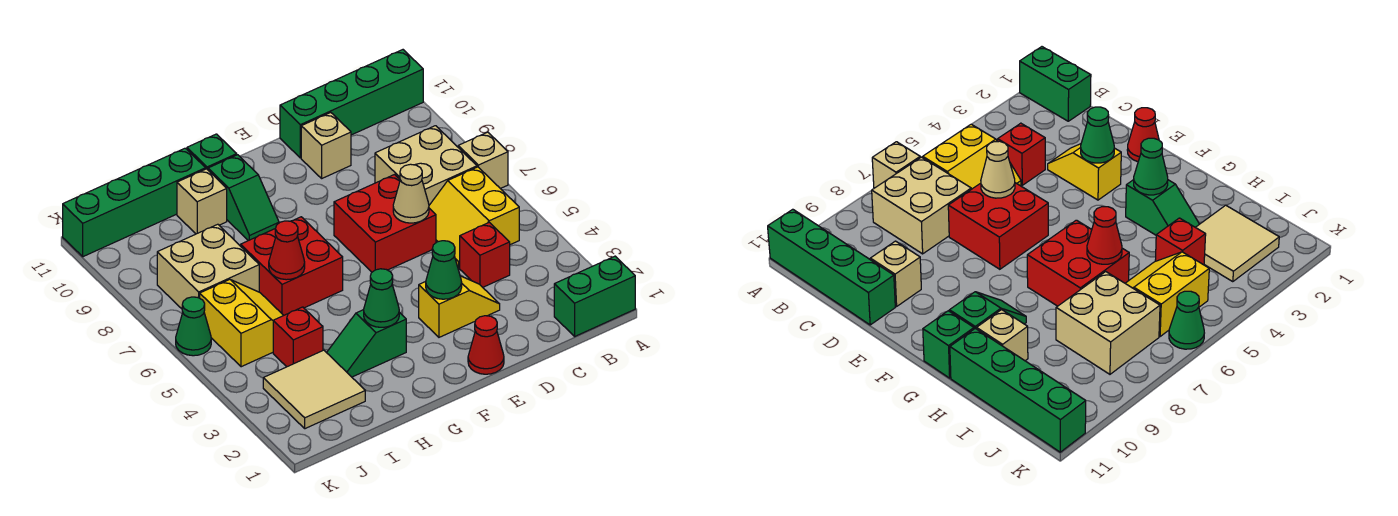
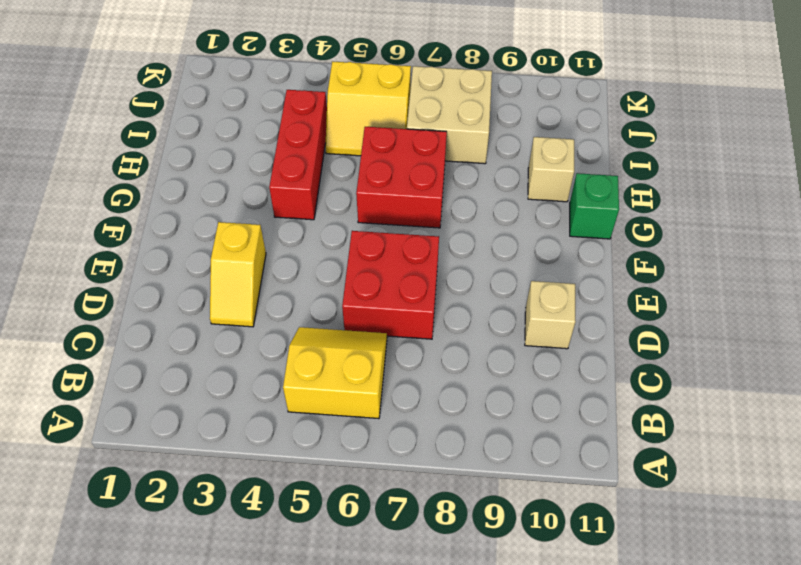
red 1x3 brick [269,90,327,220] -> red 1x1 brick [273,307,323,367]
none -> green 1x2 brick [554,256,635,336]
none -> tan 1x1 brick [458,132,508,189]
none -> green 1x4 brick [280,50,423,158]

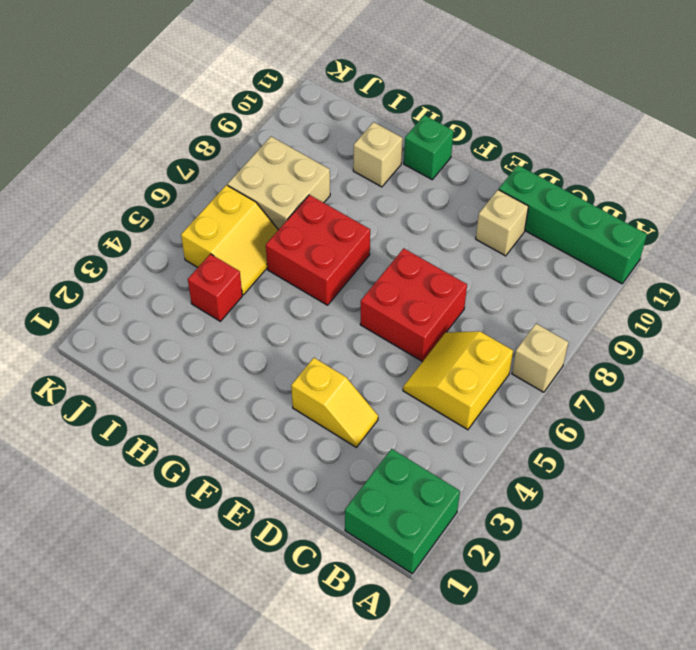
green 2x2 brick [345,449,460,574] -> green 1x2 brick [554,256,635,336]
none -> tan 2x2 brick [375,126,477,205]
none -> red 1x1 brick [460,222,510,287]
none -> red 1x1 cone [468,316,504,374]

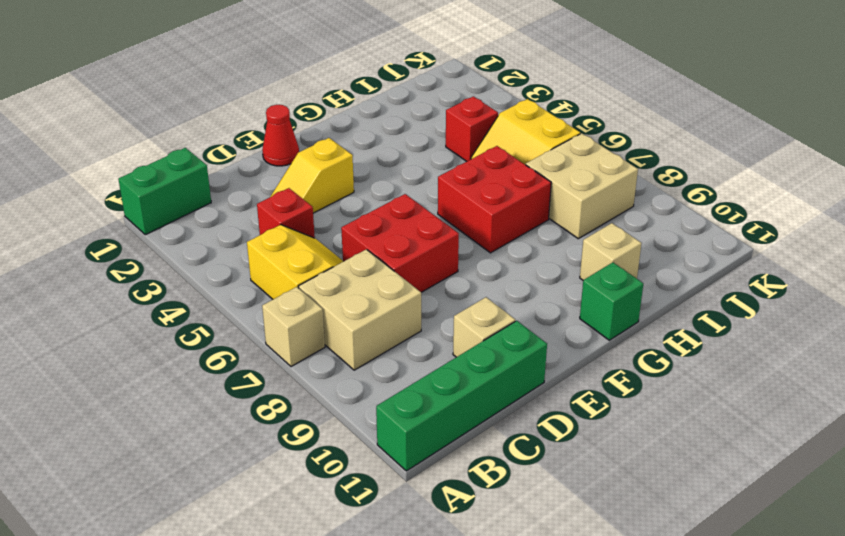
none -> green 1x2 slope [327,310,406,377]
none -> green 1x2 slope [208,155,279,241]
none -> green 1x4 brick [63,148,206,257]

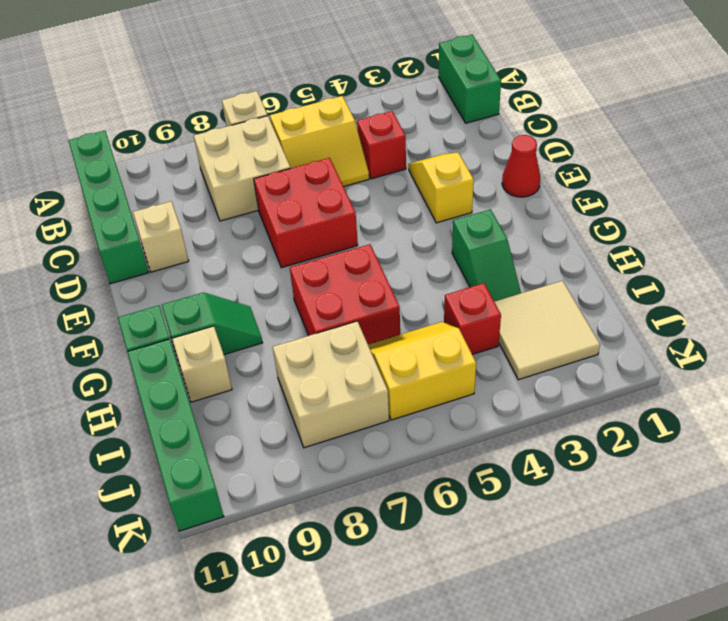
none -> green 1x1 cone [176,297,211,356]
none -> tan 1x1 cone [393,164,429,223]
none -> green 1x1 cone [426,241,462,299]

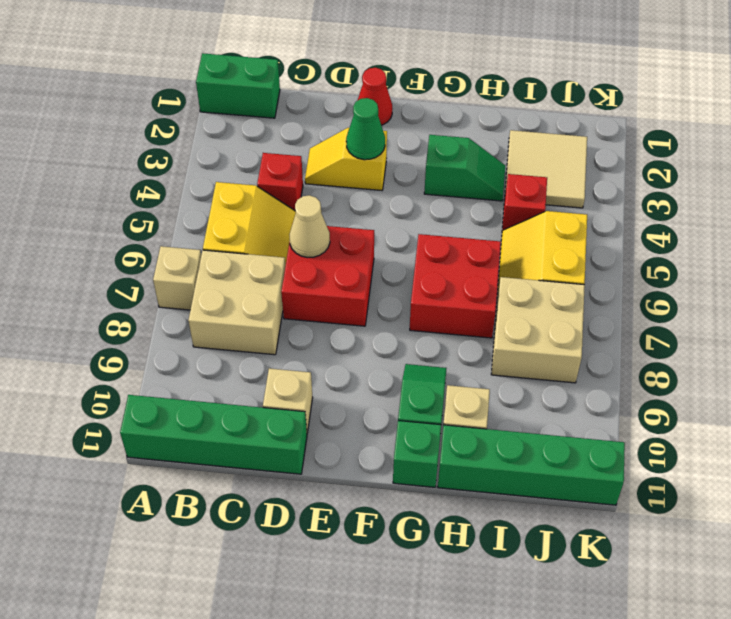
none -> green 1x1 cone [176,297,211,356]
none -> green 1x1 cone [364,269,399,327]
none -> red 1x1 cone [269,221,305,280]

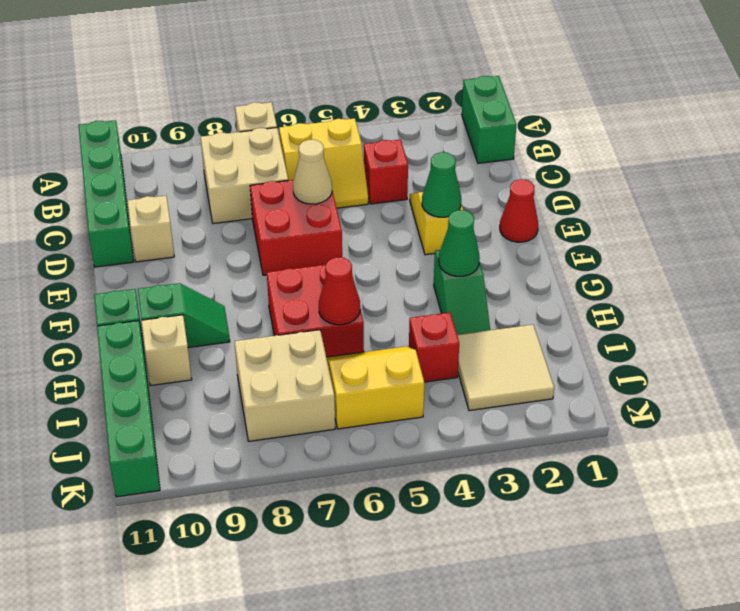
none -> green 1x1 cone [176,297,211,356]

